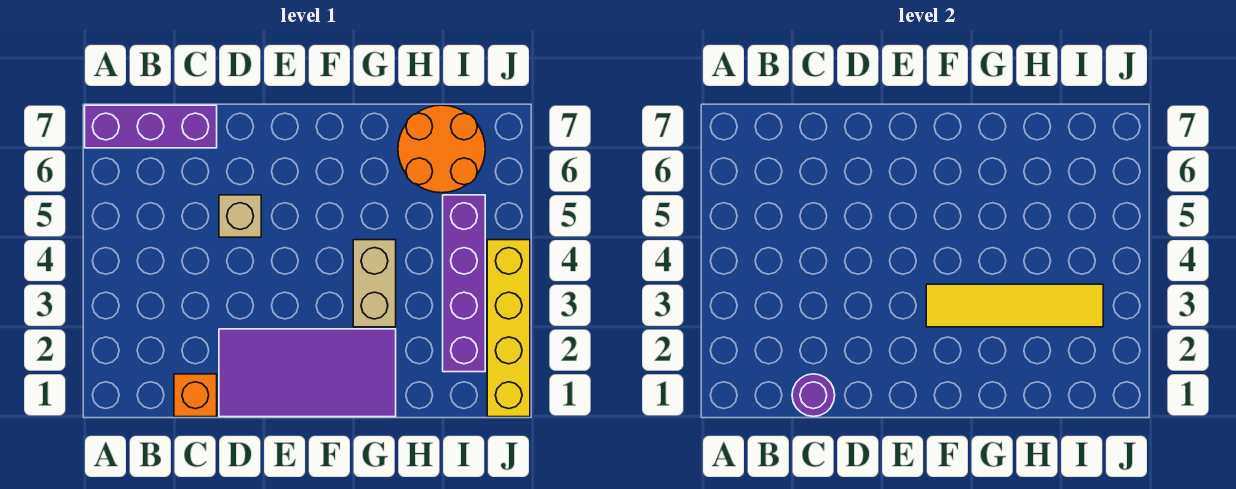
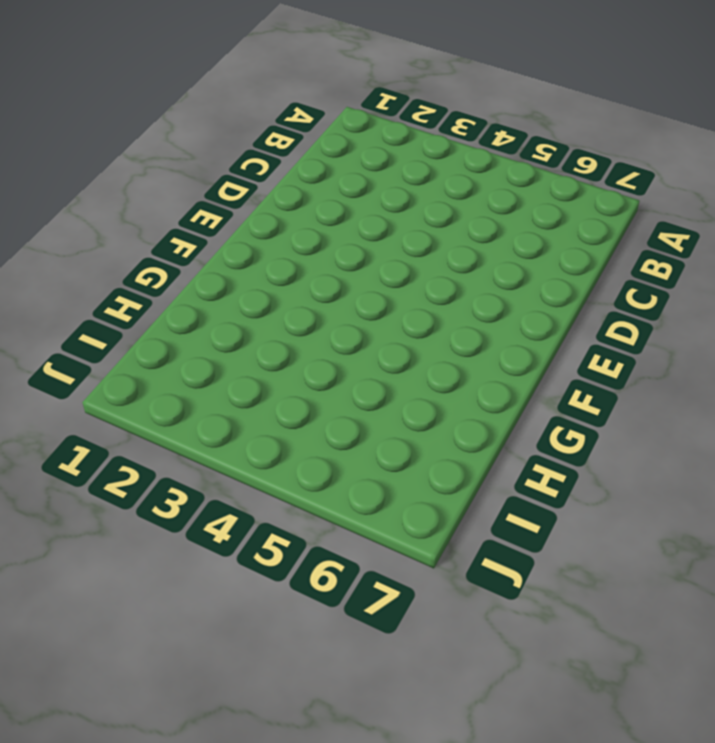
none -> purple 1x3 brick [85,105,217,148]
none -> orange 1x1 brick [174,374,217,417]

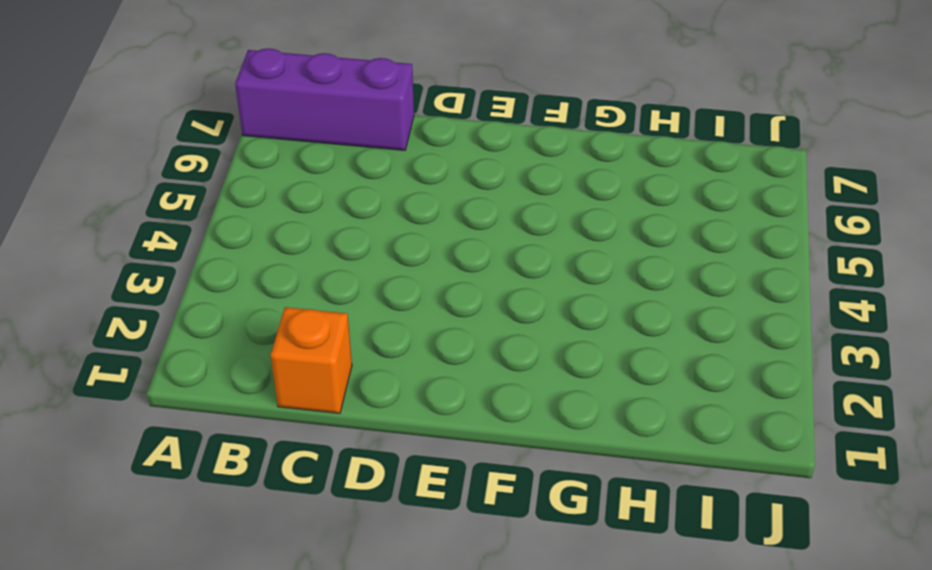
none -> purple 2x4 tile [219,329,396,417]
none -> tan 1x1 brick [219,195,261,237]

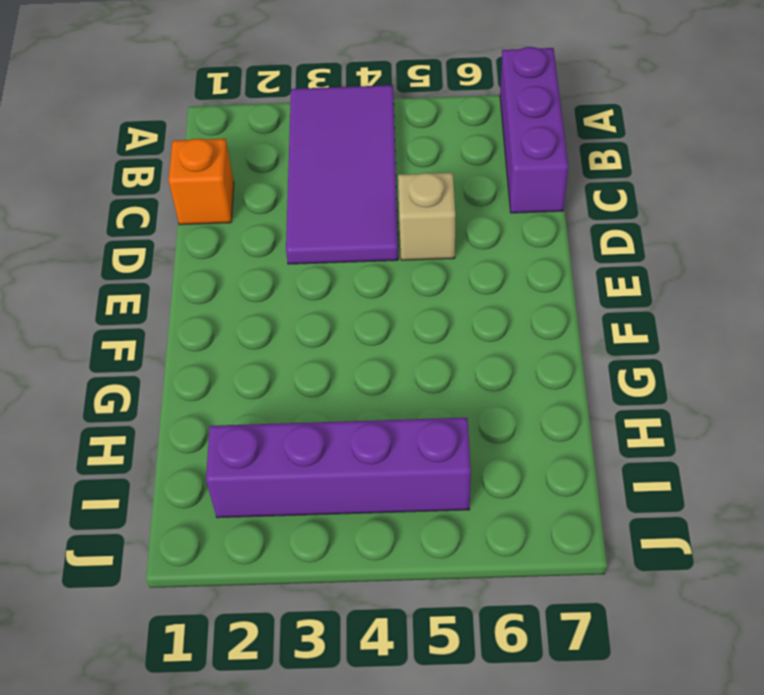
purple 2x4 tile [286,85,398,264] -> purple 2x4 tile moved to [219,329,396,417]
none -> tan 1x2 brick [353,240,396,327]
none -> orange 2x2 round brick [398,105,485,193]

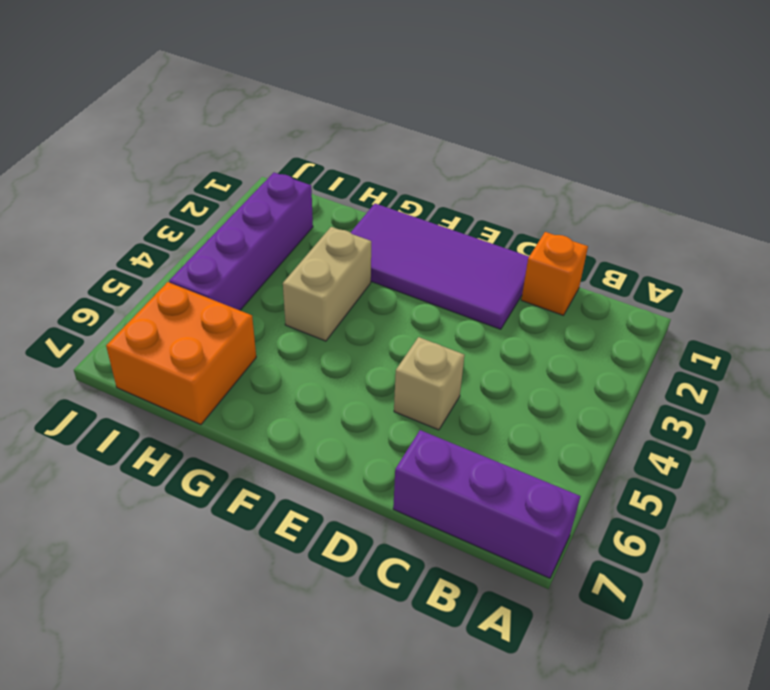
orange 2x2 brick [106,282,256,425] -> orange 2x2 round brick [398,105,485,193]
none -> yellow 1x4 brick [487,240,530,417]
none -> purple 1x1 round brick [792,374,835,417]

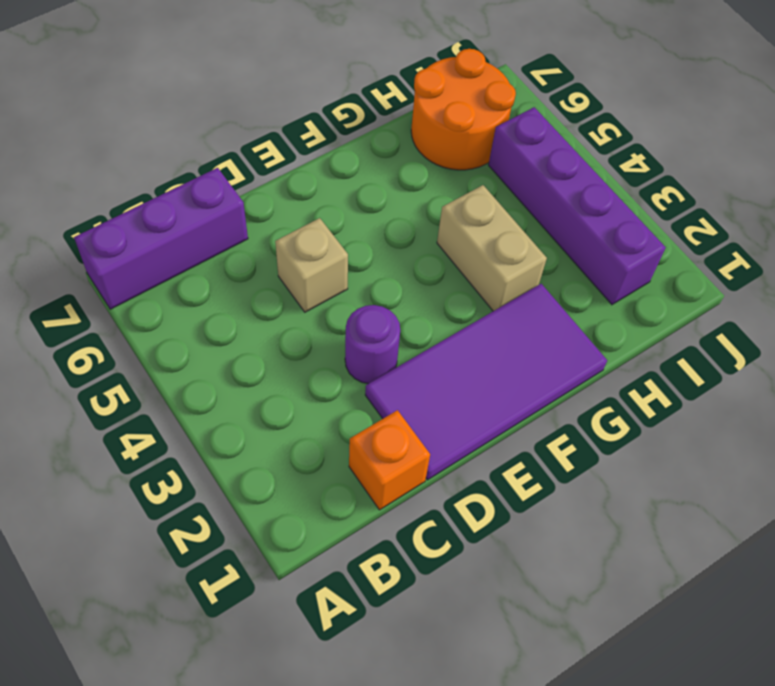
purple 1x1 round brick [345,305,400,384] -> purple 1x1 round brick moved to [792,374,835,417]
none -> yellow 1x4 brick [487,240,530,417]
none -> yellow 1x4 tile [926,284,1103,327]

